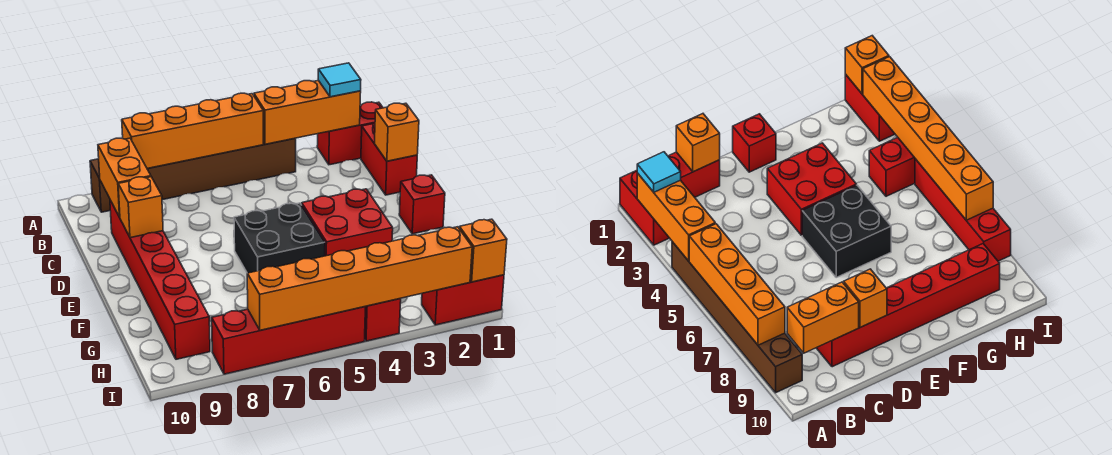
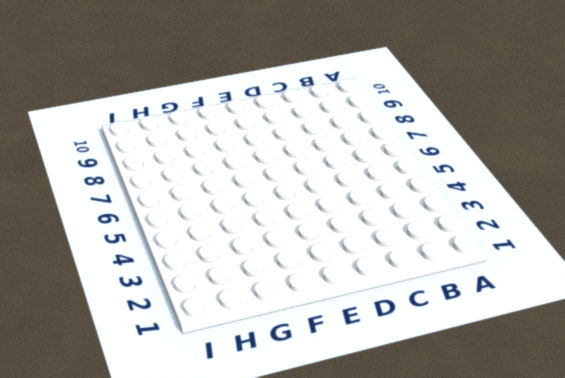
none -> red 1x2 brick [317,102,383,165]
none -> brown 1x6 brick [90,138,296,212]
none -> red 1x2 brick [361,122,417,195]

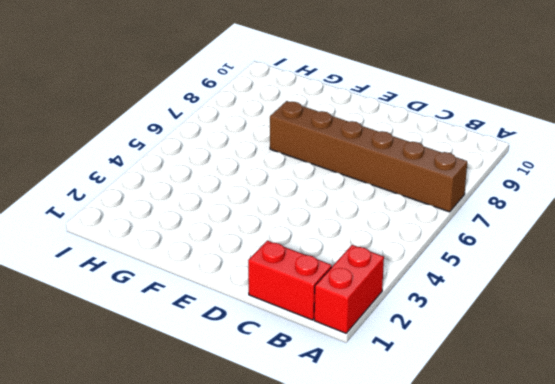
brown 1x6 brick [270,101,467,212] -> brown 1x6 brick turned to [90,138,296,212]
none -> red 1x6 brick [110,200,210,359]
none -> red 1x1 brick [399,175,445,234]
none -> red 2x2 brick [302,189,393,256]

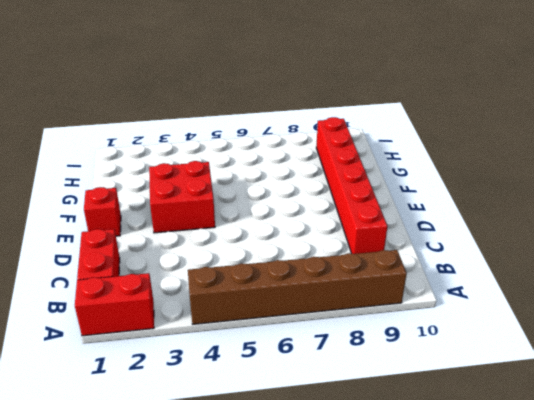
none -> black 2x2 brick [234,203,325,273]
none -> red 1x2 brick [365,299,401,341]
none -> red 1x2 brick [422,275,504,325]

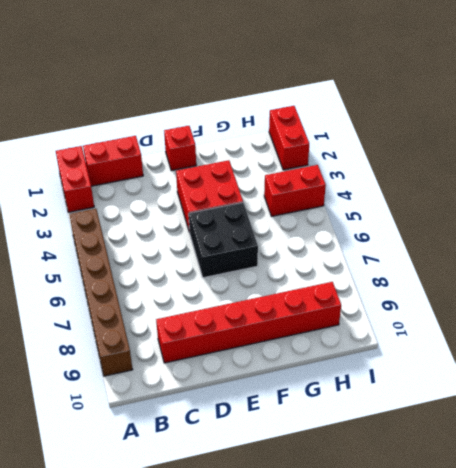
none -> red 1x4 brick [212,307,365,374]
none -> orange 1x3 brick [254,81,361,144]
none -> orange 1x4 brick [122,93,263,169]

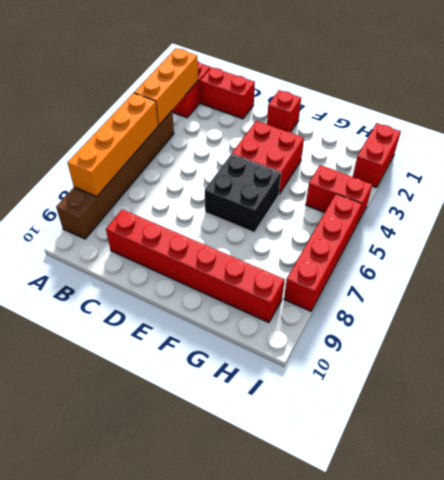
none -> orange 1x2 brick [98,138,151,217]
none -> orange 1x1 brick [374,103,419,161]
none -> orange 1x1 brick [118,177,163,238]

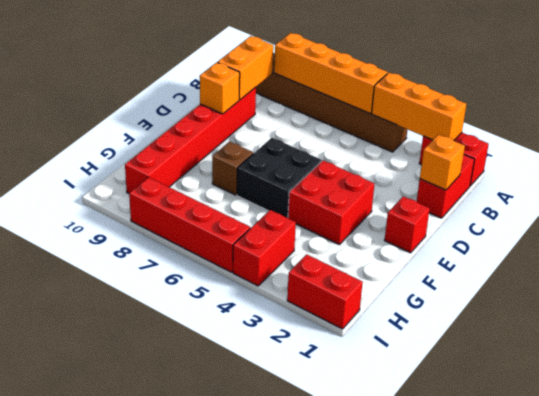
brown 1x1 brick [212,141,253,195] -> none
none -> orange 1x1 brick [459,219,507,282]
none -> orange 1x6 brick [247,227,472,330]
none -> cyan 1x1 tile [318,63,361,97]

